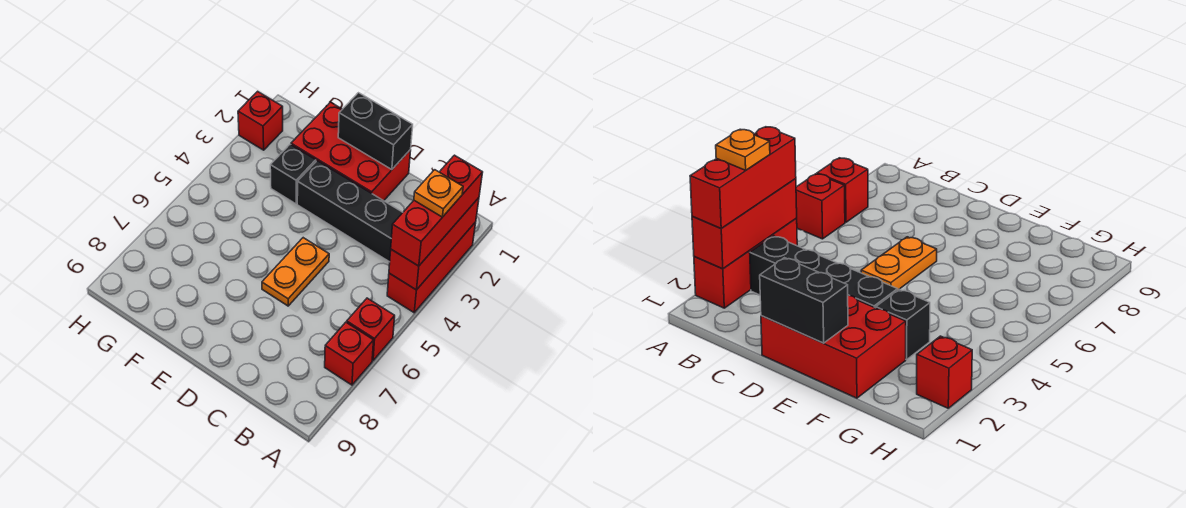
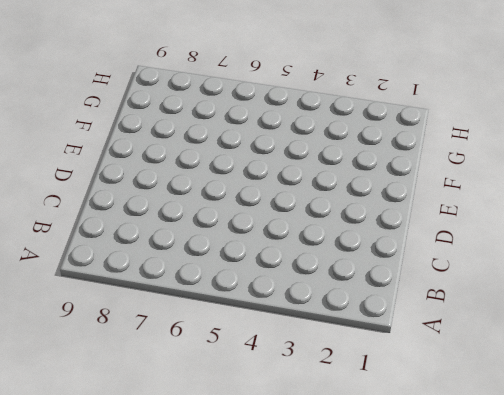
none -> red 1x3 brick [387,222,476,313]
none -> red 1x1 brick [347,298,395,360]
none -> red 1x1 brick [325,322,374,385]

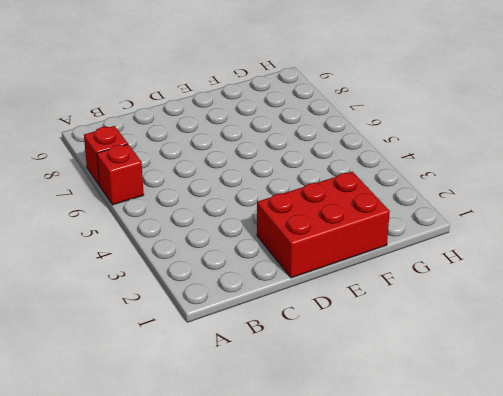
none -> red 1x3 brick [387,222,476,313]
none -> black 1x4 brick [297,161,403,262]
none -> orange 1x2 plate [262,238,329,306]

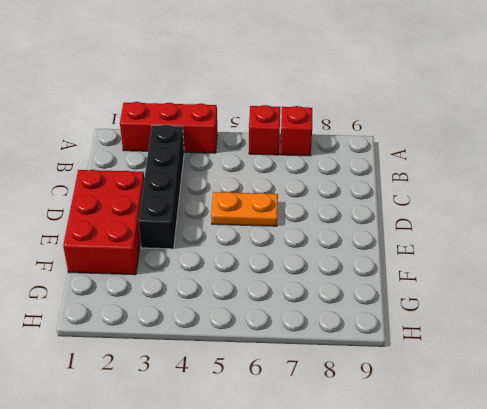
none -> black 1x1 brick [270,144,316,204]
none -> red 1x1 brick [238,91,283,150]
none -> red 1x3 brick [389,198,479,290]

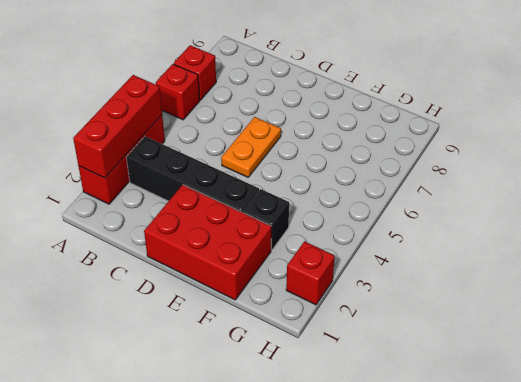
none -> black 1x2 brick [338,93,413,170]
none -> red 1x3 brick [391,155,483,266]
none -> orange 1x1 plate [414,170,463,217]

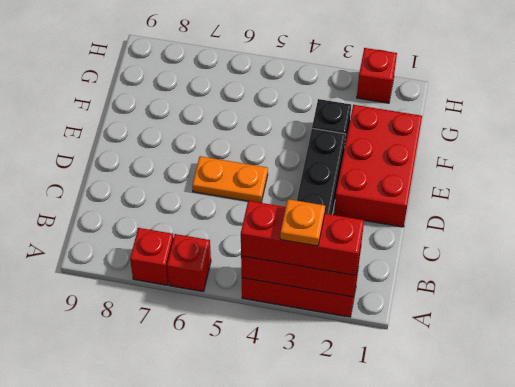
none -> black 1x2 brick [338,93,413,170]

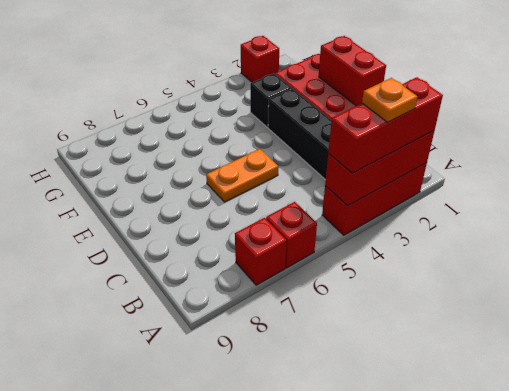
red 1x2 brick [319,36,386,106] -> black 1x2 brick [338,93,413,170]

